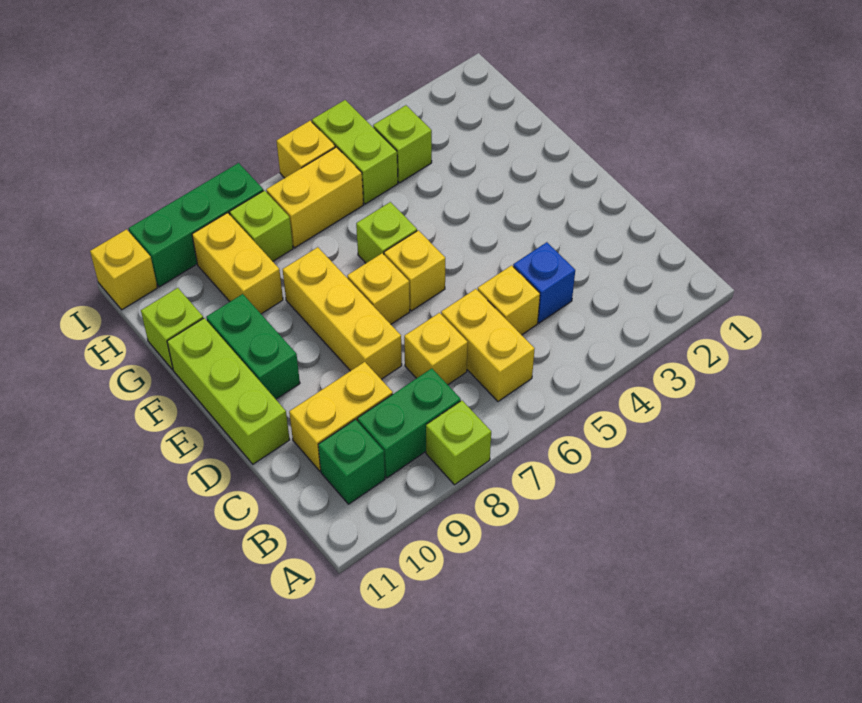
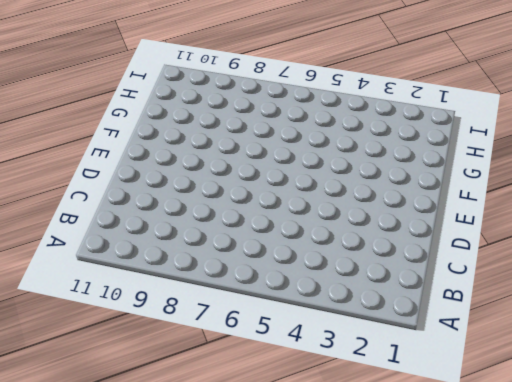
none -> lime 1x1 brick [426,401,491,485]
none -> yellow 1x2 brick [441,289,535,401]
none -> green 1x2 brick [357,368,461,478]

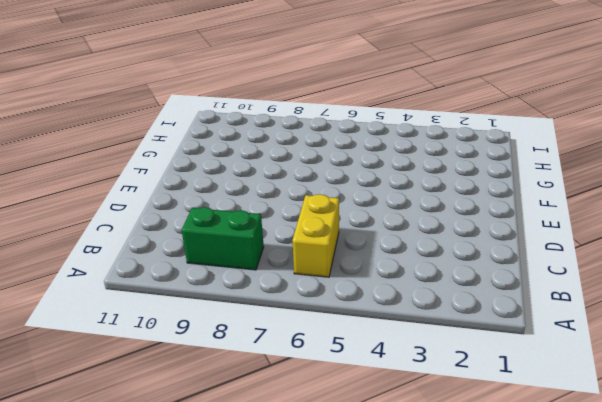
none -> lime 1x1 brick [426,401,491,485]
none -> green 1x1 brick [318,419,385,504]
none -> blue 1x1 brick [513,242,575,323]

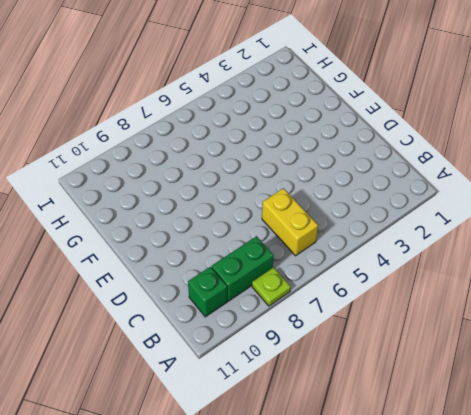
lime 1x1 plate [252,267,291,306] -> lime 1x1 brick [426,401,491,485]
none -> blue 1x1 brick [513,242,575,323]
none -> yellow 1x1 brick [478,265,540,335]
none -> yellow 1x1 brick [404,313,468,385]

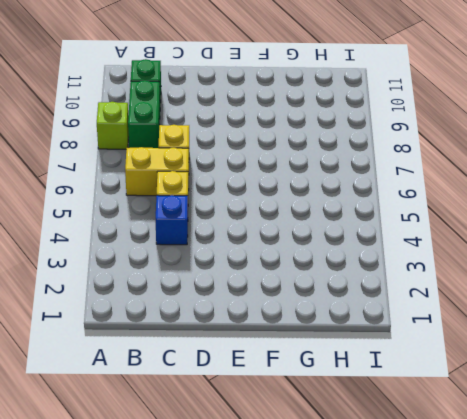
none -> yellow 1x2 brick [289,362,393,471]
none -> yellow 1x3 brick [283,247,402,379]
none -> lime 1x3 brick [167,318,290,464]

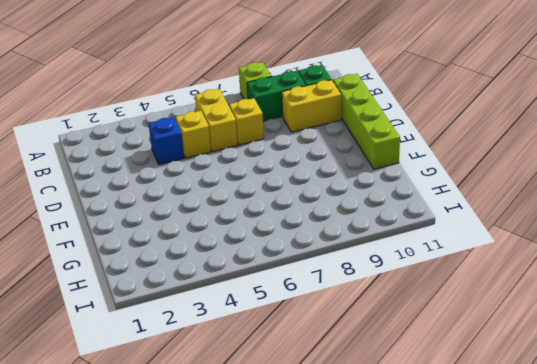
lime 1x4 brick [333,74,400,169] -> lime 1x3 brick [167,318,290,464]
none -> yellow 1x3 brick [283,247,402,379]
none -> yellow 1x1 brick [384,230,445,311]
none -> yellow 1x1 brick [347,253,410,324]

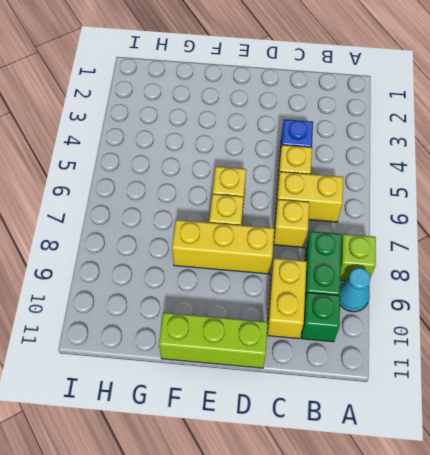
cyan 1x1 cone [340,268,371,312] -> none
none -> green 1x2 brick [206,294,300,399]
none -> lime 1x1 brick [356,202,417,263]
none -> yellow 1x2 brick [192,213,283,314]

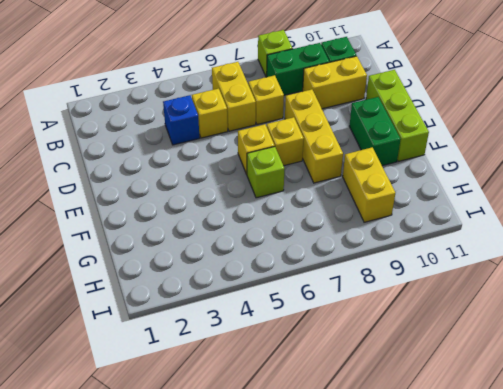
none -> lime 1x1 brick [141,288,203,370]
none -> lime 1x1 brick [373,105,432,183]
none -> lime 1x2 brick [312,100,398,204]

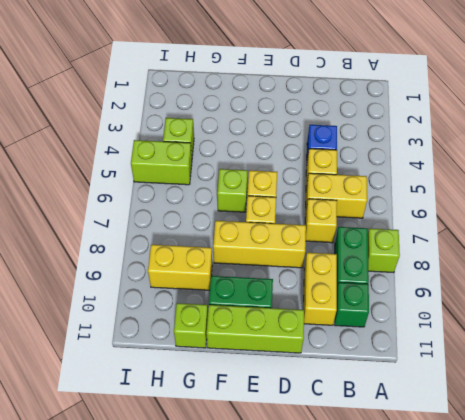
none -> yellow 1x2 brick [266,147,363,248]
none -> lime 1x1 brick [230,190,293,261]
none -> yellow 1x1 brick [277,121,335,178]

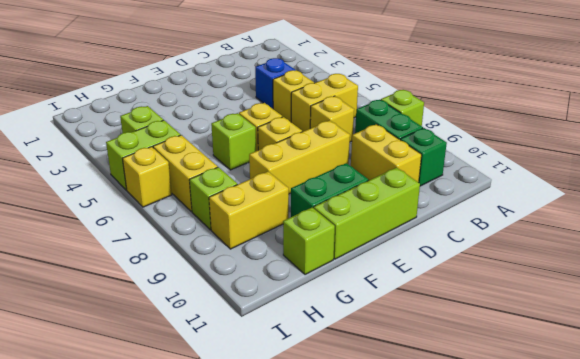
none -> green 1x3 brick [129,163,263,287]
none -> yellow 1x1 brick [90,229,157,310]

